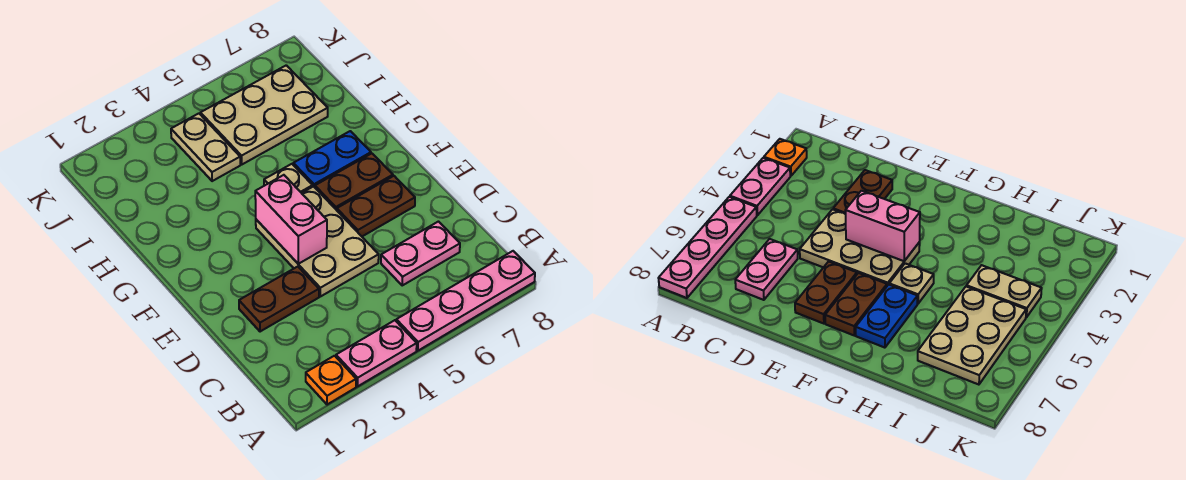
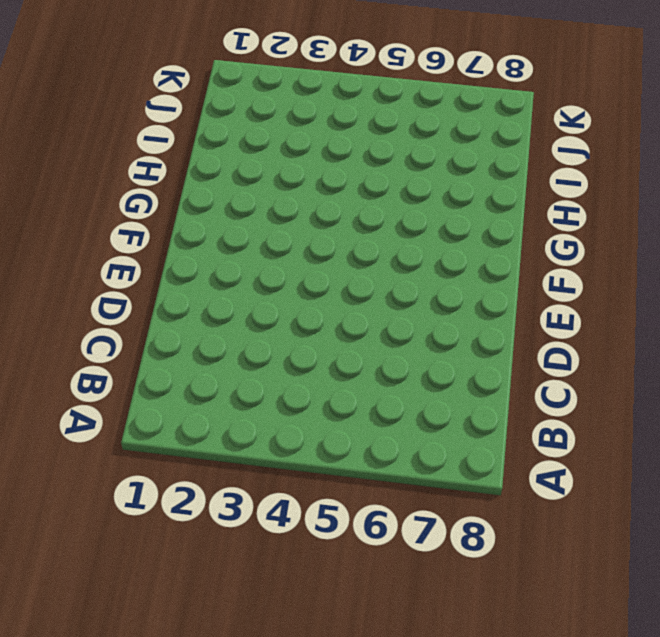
none -> orange 1x1 plate [306,356,356,405]
none -> pink 1x2 plate [336,320,417,386]
none -> pink 1x4 plate [396,251,535,351]

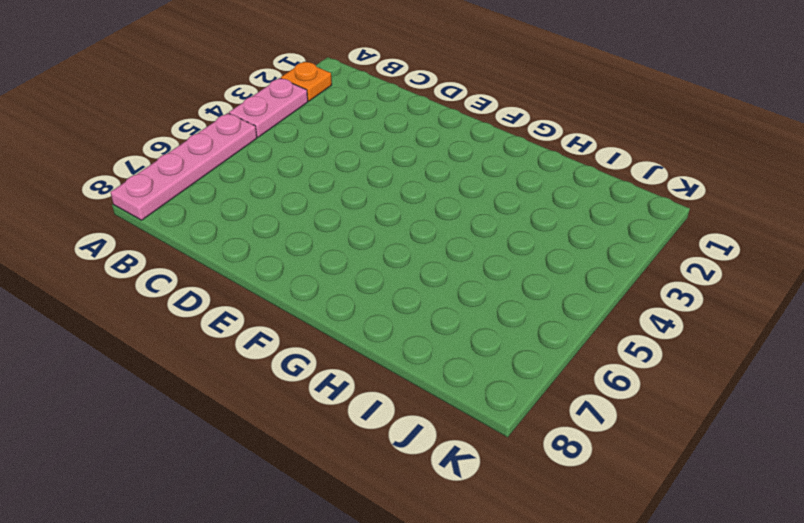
none -> pink 1x2 plate [381,222,460,285]
none -> brown 1x2 plate [239,267,319,332]
none -> tan 2x3 plate [256,186,379,297]

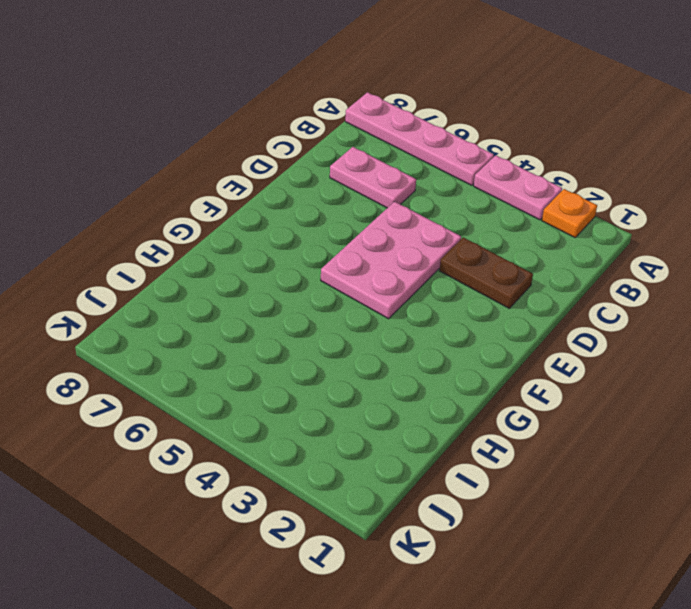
pink 2x3 plate [321,202,461,319] -> tan 2x3 plate [256,186,379,297]
none -> brown 1x2 plate [337,176,415,236]
none -> brown 1x2 plate [315,154,393,210]
none -> tan 1x1 plate [264,164,313,193]

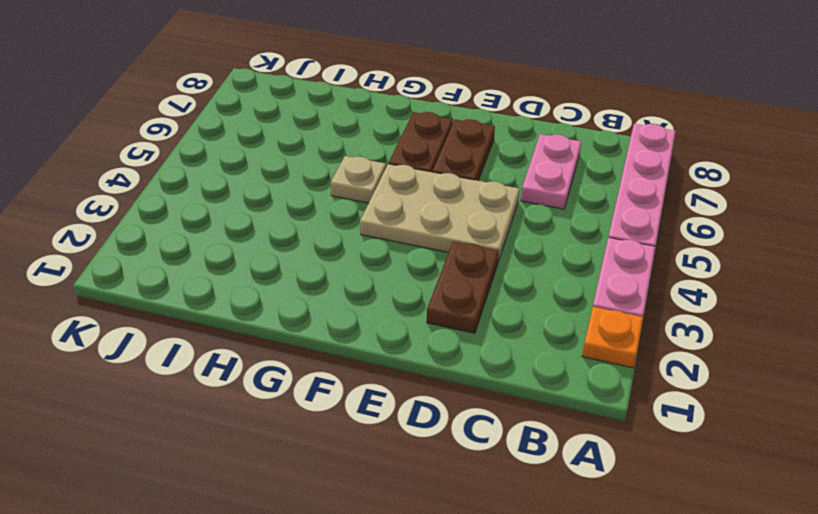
none -> blue 1x2 plate [293,131,371,187]
none -> tan 1x2 plate [171,113,240,181]
none -> tan 2x3 plate [200,65,328,164]

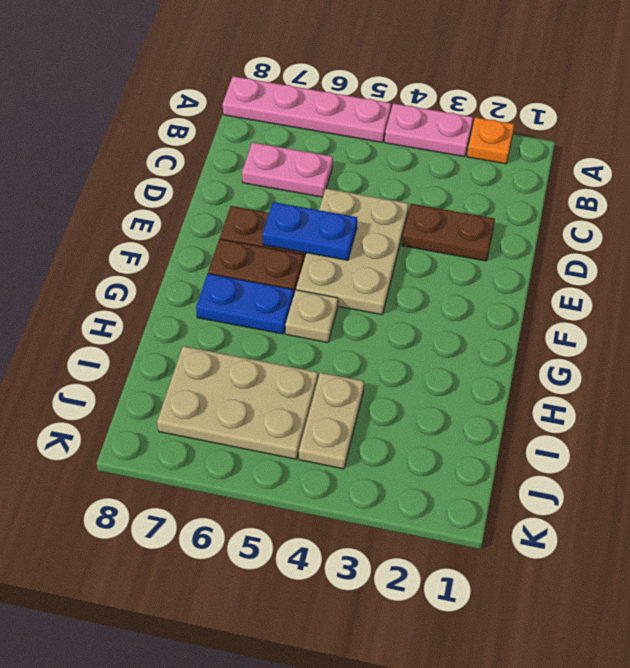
blue 1x2 plate [263,202,357,260] -> none
none -> pink 1x2 brick [255,175,327,264]

